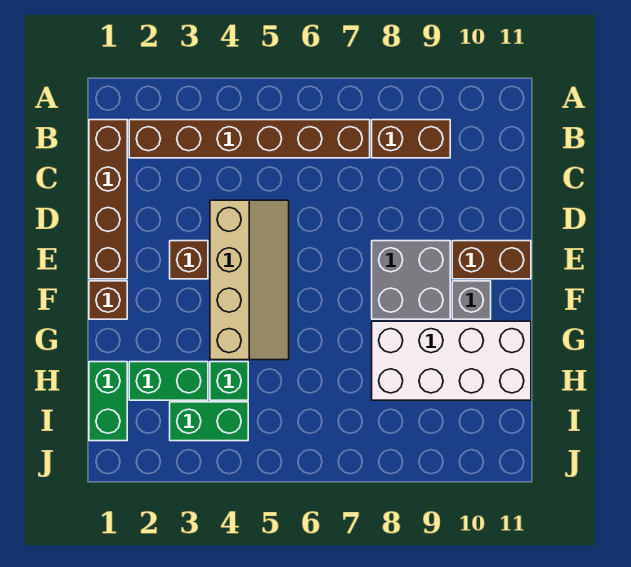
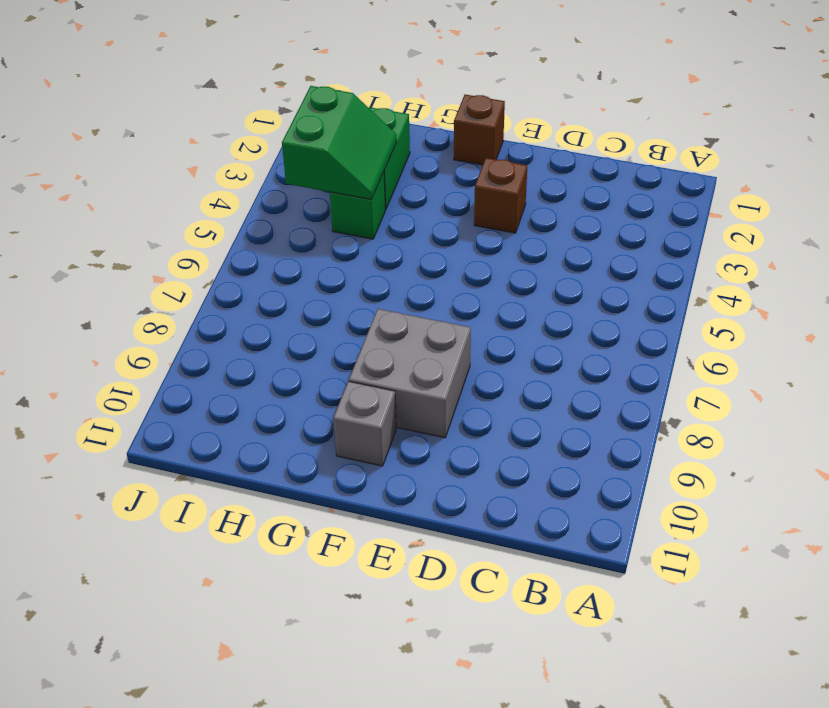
green 2x2 slope [282,86,397,200] -> none
none -> brown 1x4 brick [89,120,127,279]
none -> brown 1x6 brick [129,120,370,158]
none -> brown 1x2 brick [372,120,450,158]

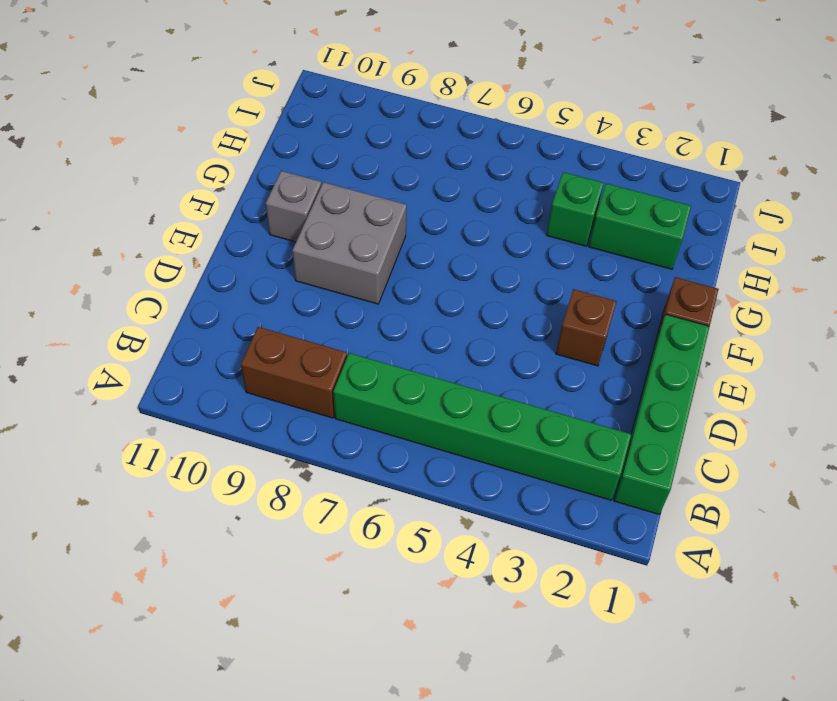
green 1x4 brick [614,314,710,514] -> brown 1x4 brick [89,120,127,279]
green 1x6 brick [333,353,631,500] -> brown 1x6 brick [129,120,370,158]
none -> tan 2x4 slope [210,200,289,360]
none -> brown 1x2 brick [452,241,531,279]
none -> white 2x4 brick [372,321,531,400]

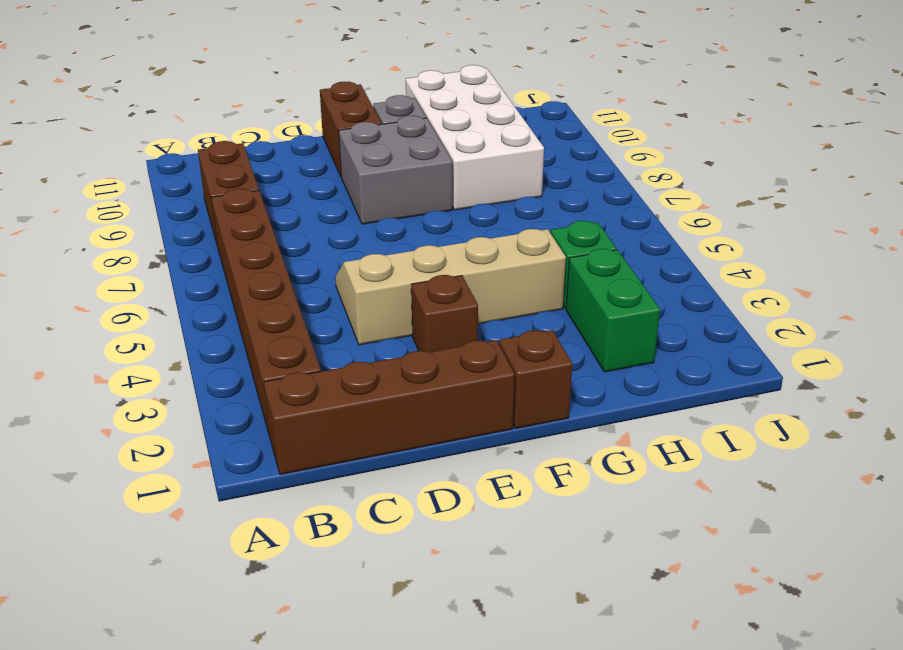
none -> green 1x2 brick [89,362,127,441]
none -> green 1x2 brick [170,402,248,441]

